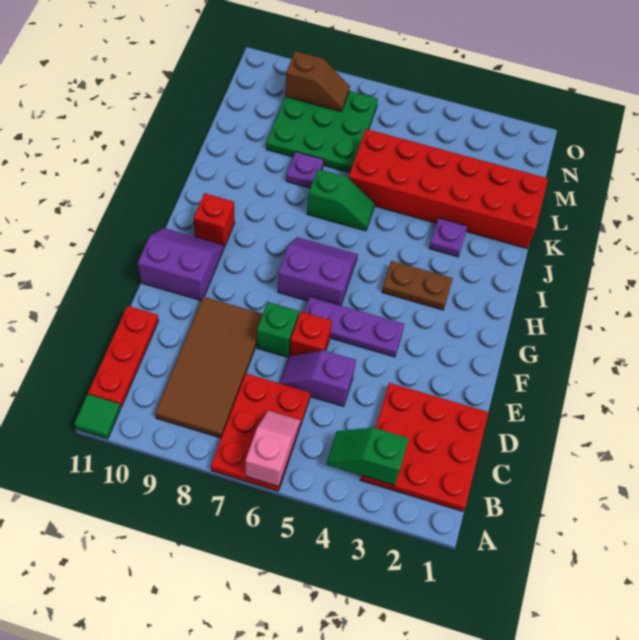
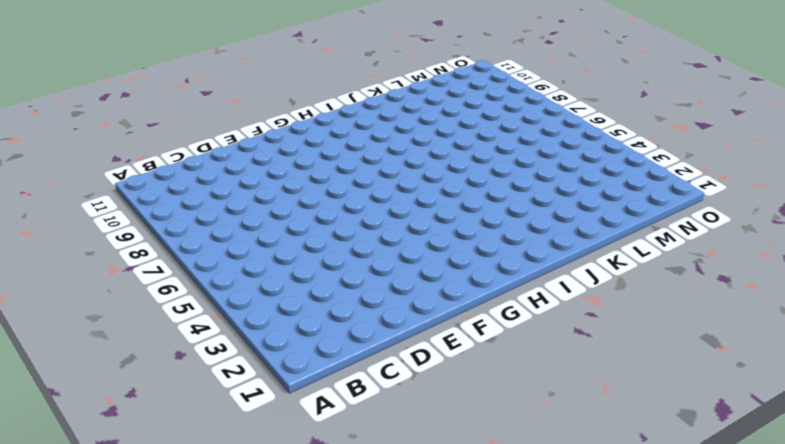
none -> red 2x3 plate [211,374,310,491]
none -> green 1x1 tile [74,394,121,439]
none -> red 3x3 plate [360,383,489,511]

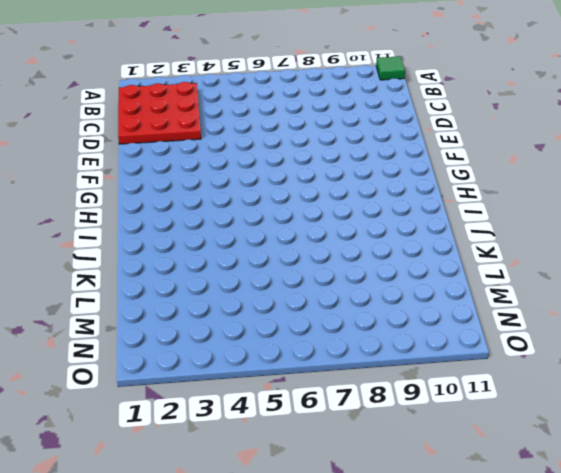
none -> red 2x3 plate [211,374,310,491]
none -> brown 2x4 tile [155,297,263,438]
none -> red 1x3 plate [88,306,159,408]

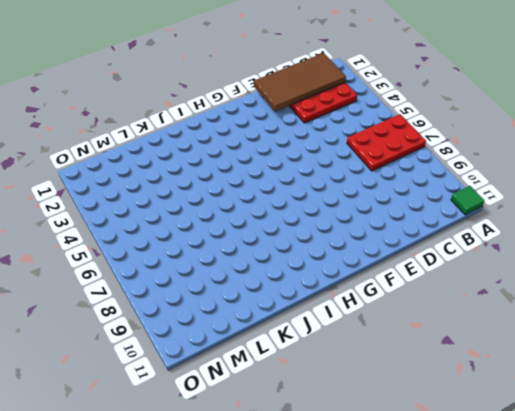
brown 2x4 tile [254,53,346,112] -> brown 2x4 tile moved to [155,297,263,438]
none -> red 1x3 plate [88,306,159,408]
none -> purple 1x2 slope [280,350,356,406]
none -> red 1x1 brick [290,312,332,356]

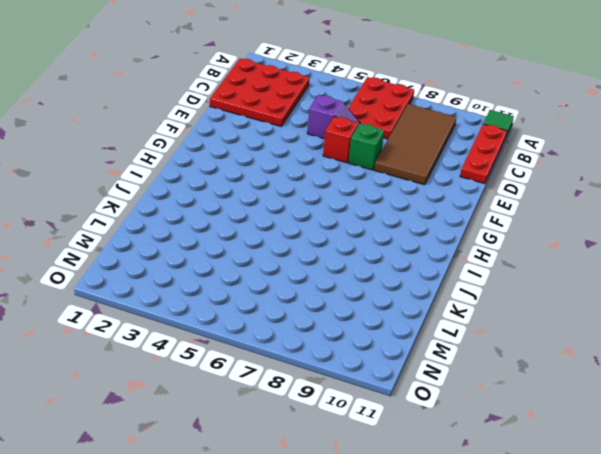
none -> purple 1x3 plate [304,297,405,357]
none -> purple 2x2 slope [138,228,224,300]
none -> purple 2x2 slope [278,237,358,305]

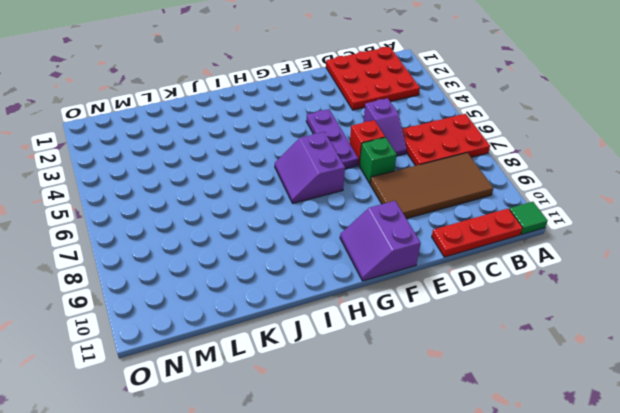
none -> brown 1x2 plate [382,261,453,310]
none -> red 1x1 brick [194,193,235,247]
none -> purple 1x1 plate [429,218,467,257]

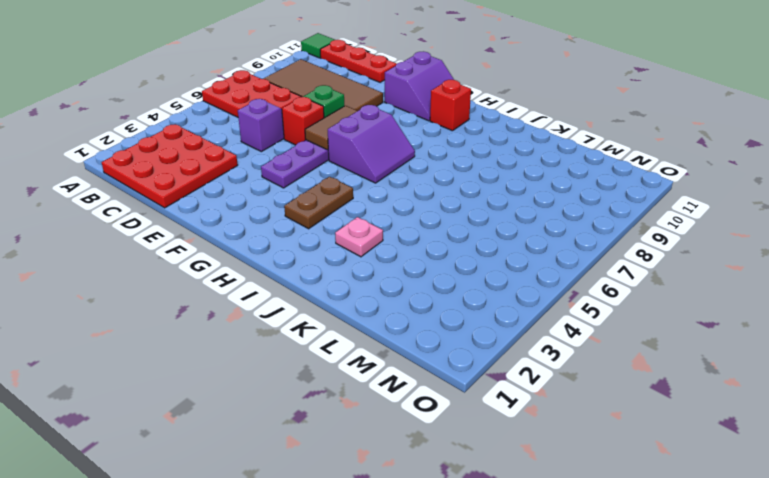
brown 1x2 tile [305,106,357,150] -> none
pink 1x1 plate [335,217,383,257] -> purple 1x1 plate [429,218,467,257]
none -> green 1x2 slope [307,169,375,231]
none -> red 2x6 brick [349,129,548,248]
none -> purple 1x1 plate [286,152,324,188]

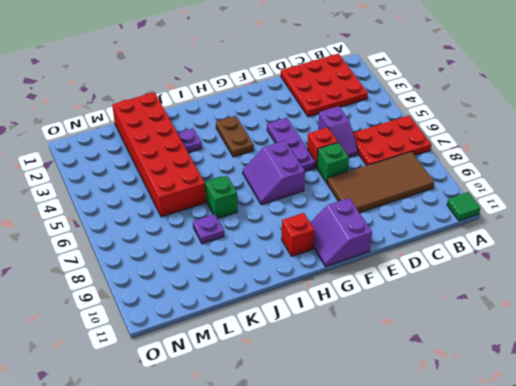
none -> red 1x3 plate [88,306,159,408]
none -> green 3x3 plate [266,91,378,173]
none -> pink 1x2 slope [245,411,300,487]

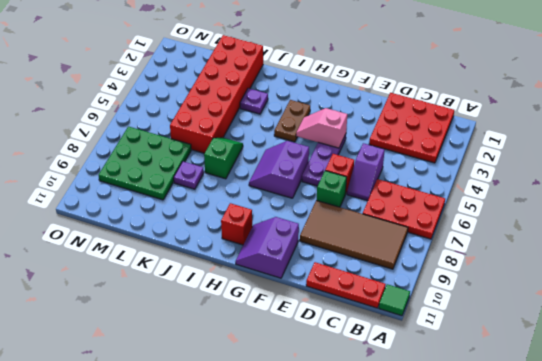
pink 1x2 slope [296,108,347,148] -> pink 1x2 slope moved to [245,411,300,487]
none -> green 1x2 slope [327,428,409,485]
none -> brown 1x2 slope [285,51,350,112]

